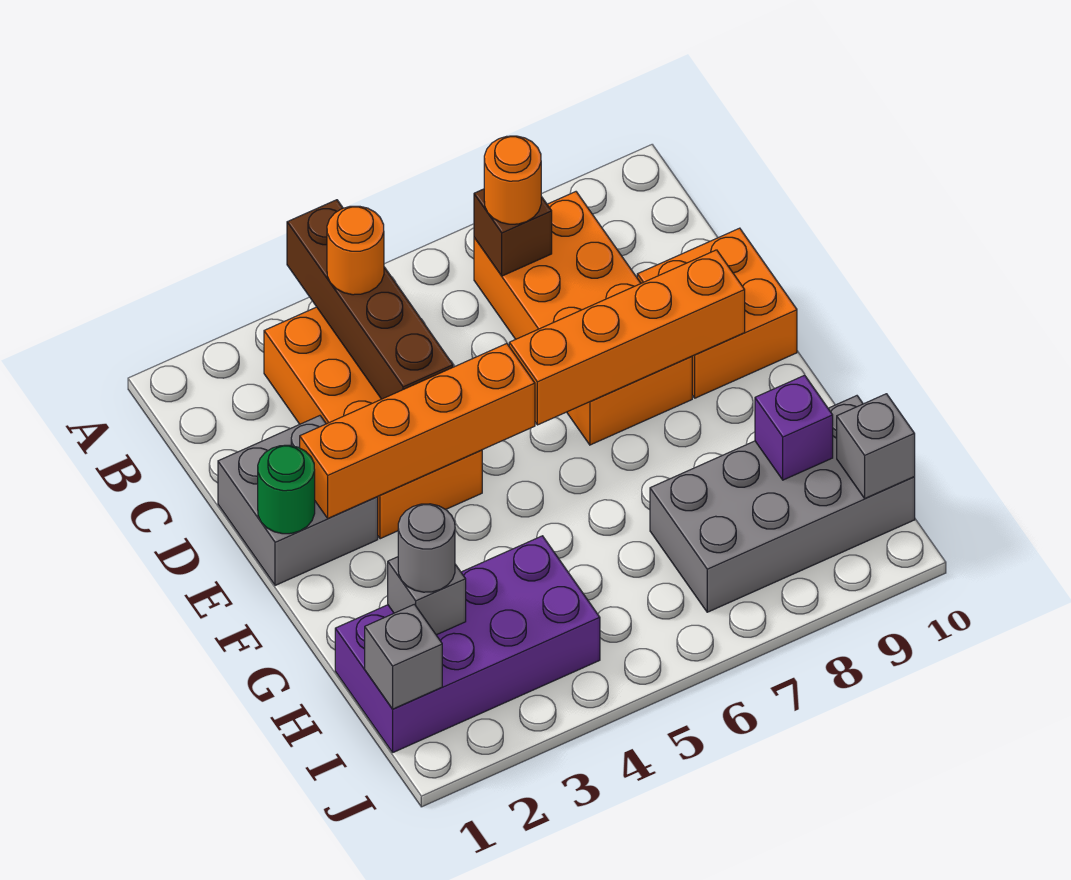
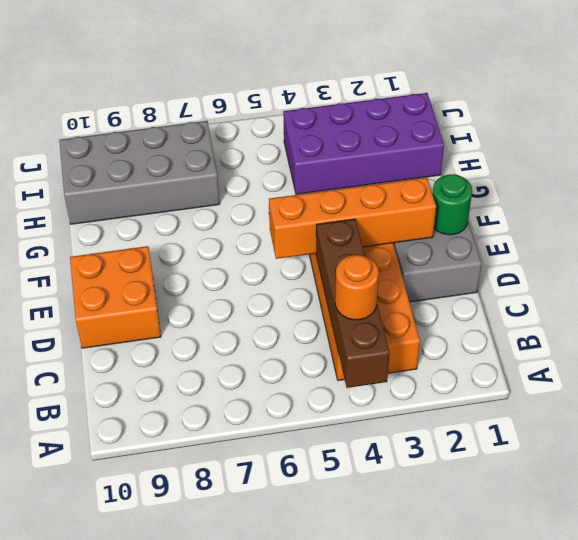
none -> orange 2x4 brick [474,192,692,445]
none -> brown 1x1 brick [474,189,552,276]
none -> orange 1x4 brick [509,250,745,425]

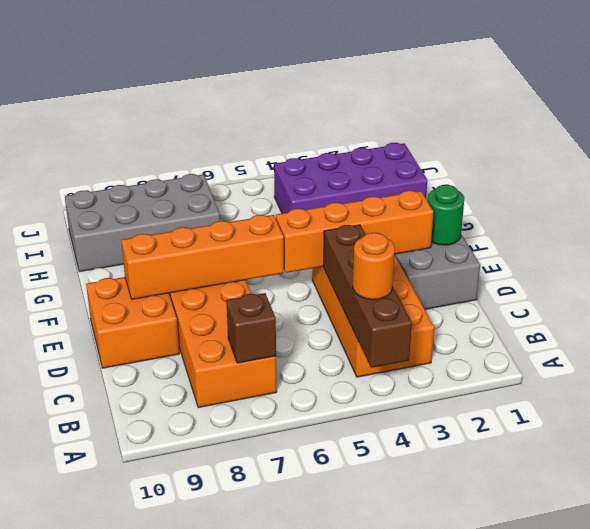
none -> grey 1x1 brick [388,557,466,635]
none -> purple 1x1 brick [755,375,833,480]
none -> grey 1x1 brick [365,604,442,709]

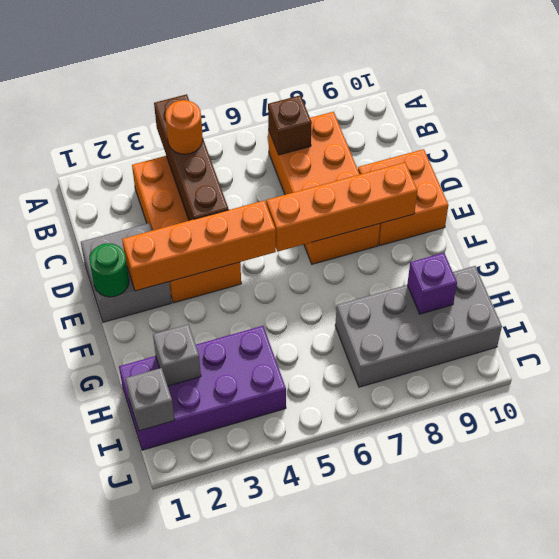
none -> grey 1x1 brick [837,394,915,499]
none -> orange 1x1 round brick [484,136,541,224]
none -> grey 1x1 round brick [398,504,455,592]

